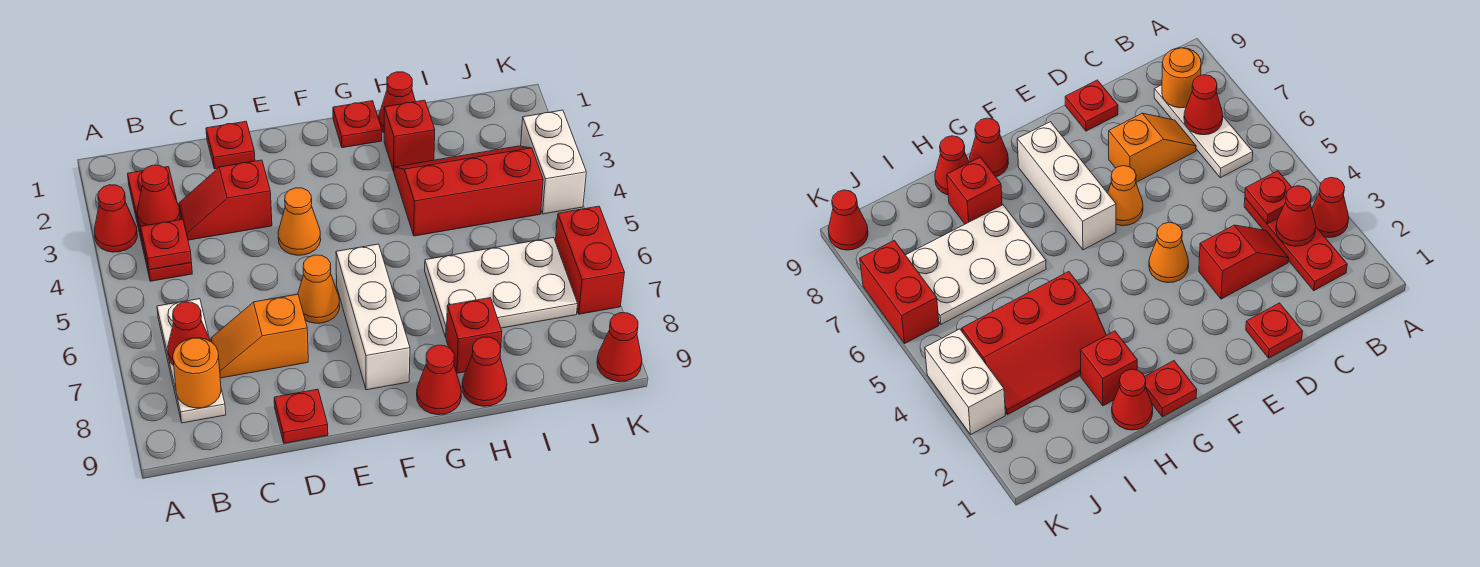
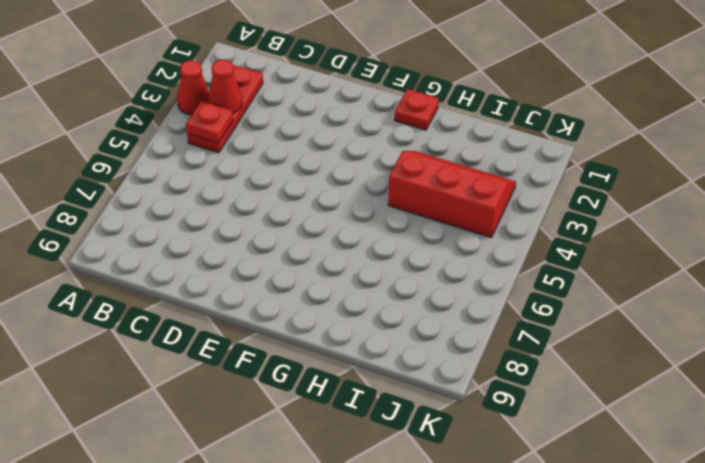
none -> white 1x3 plate [157,299,226,423]
none -> red 1x2 slope [179,160,272,240]
none -> orange 1x2 slope [211,294,308,378]

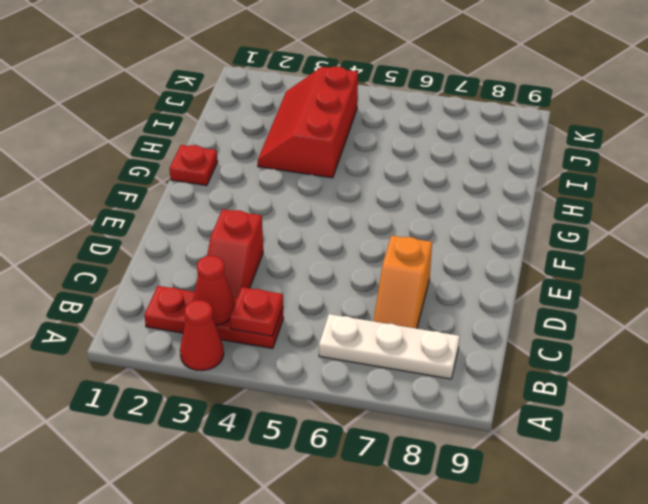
none -> red 1x1 plate [206,121,255,169]
none -> red 1x1 plate [274,389,328,443]
none -> orange 1x1 cone [278,188,321,255]

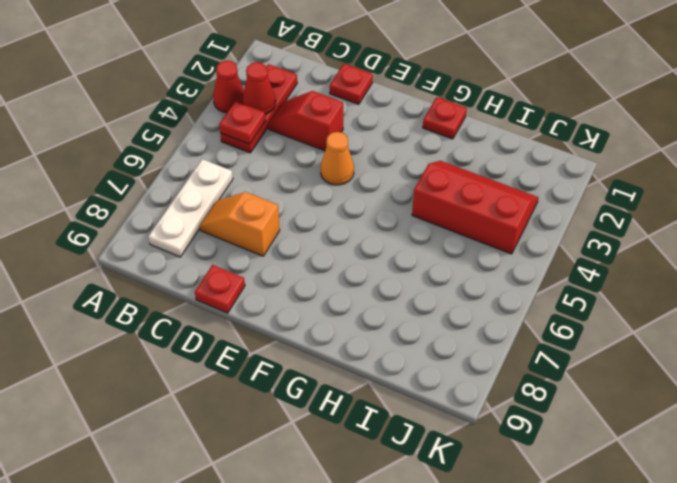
none -> orange 1x1 cone [298,255,340,323]
none -> white 1x3 brick [336,244,410,390]
none -> red 1x1 cone [417,345,461,415]

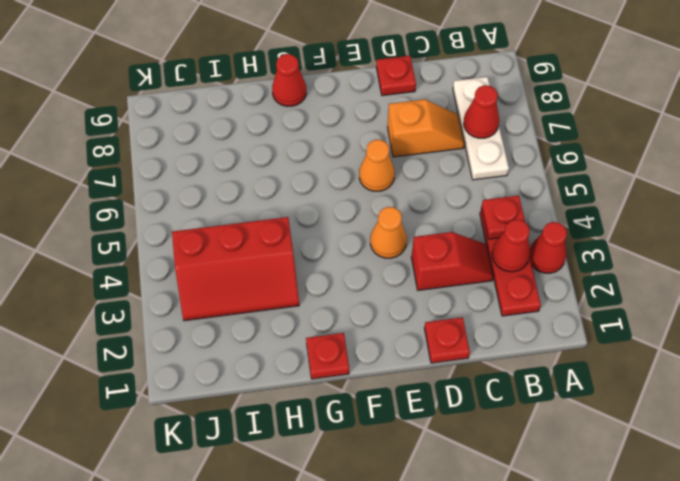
none -> white 1x3 brick [336,244,410,390]
none -> red 1x1 cone [379,72,415,132]
none -> red 1x1 brick [384,100,435,171]

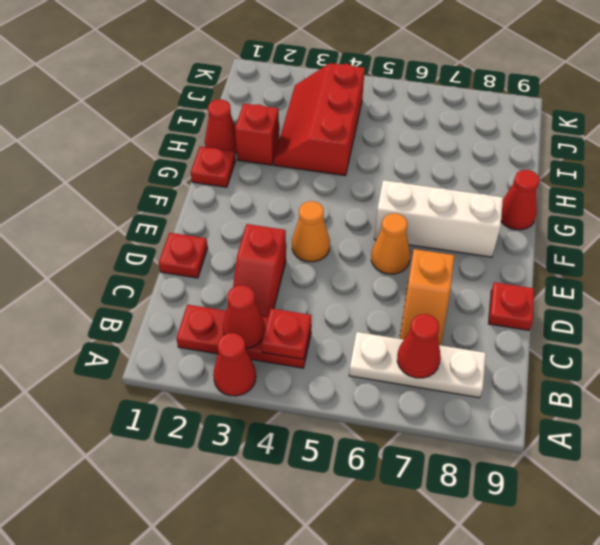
none -> white 2x3 plate [425,237,578,337]
none -> red 1x1 brick [446,298,502,373]
none -> red 1x1 cone [462,337,507,406]

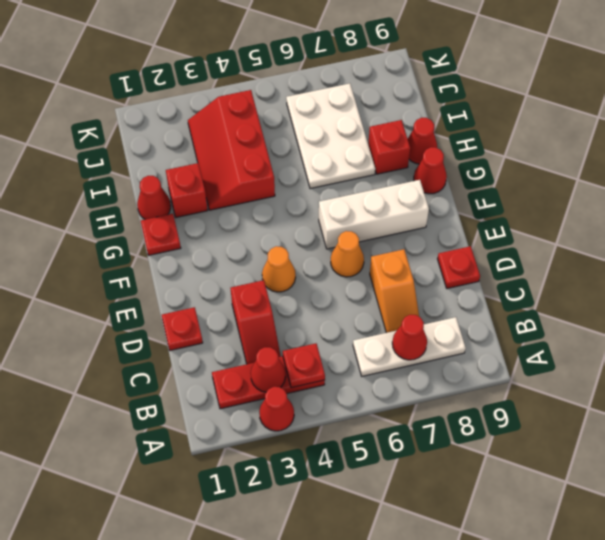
none -> white 1x2 brick [521,110,586,214]
none -> red 1x2 brick [555,206,625,314]
none -> red 1x1 cone [597,313,642,382]

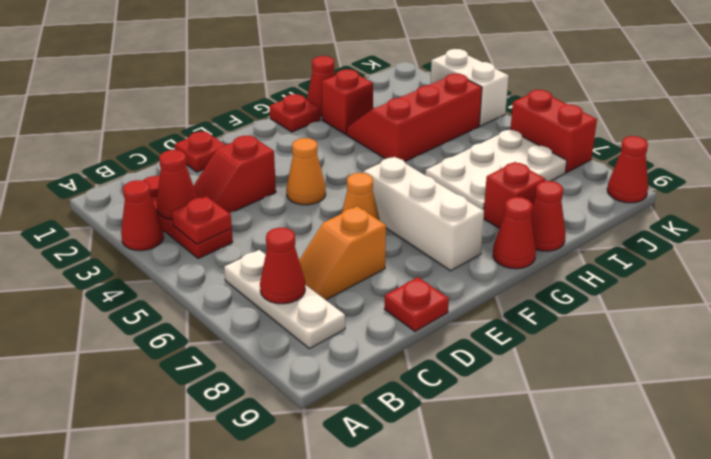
none -> orange 1x1 round brick [173,338,221,408]

